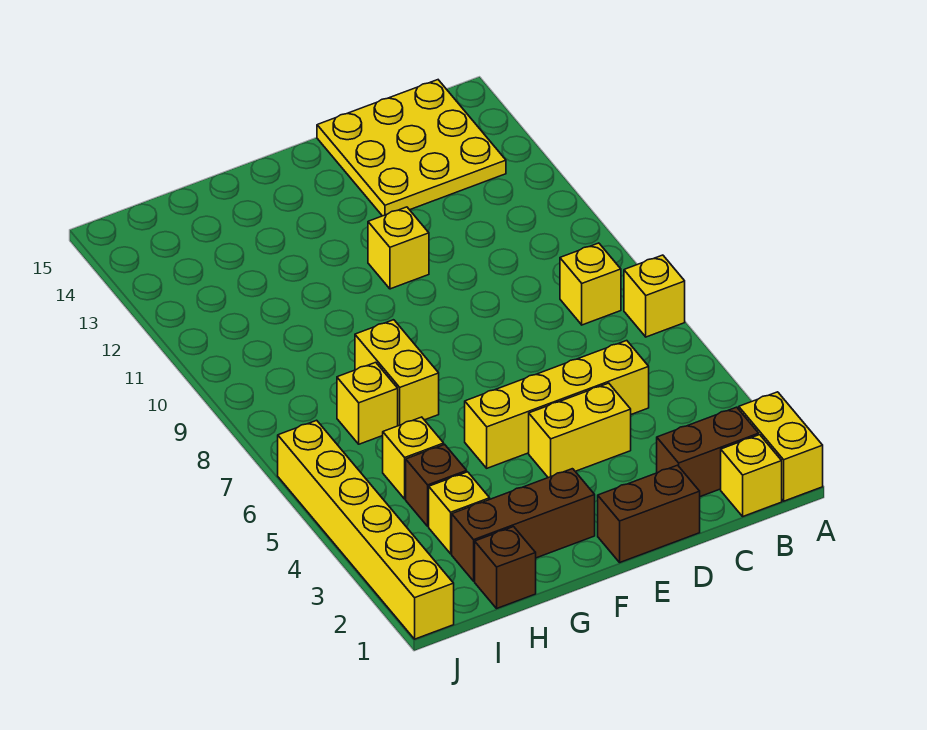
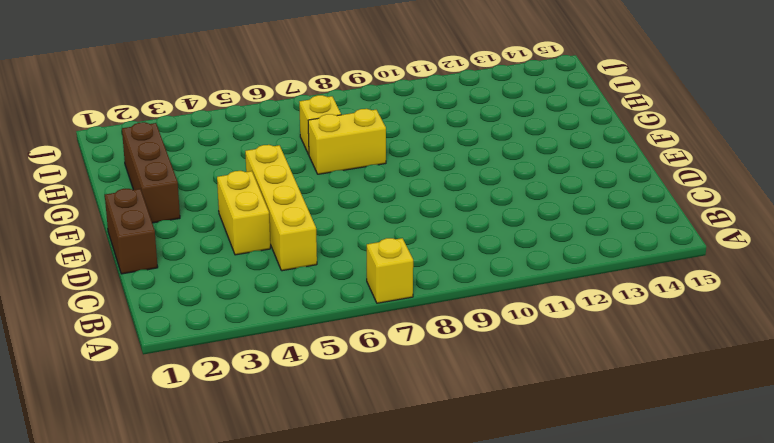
none -> yellow 1x2 brick [739,392,823,501]
none -> yellow 1x1 brick [721,435,782,516]
none -> brown 1x2 brick [657,407,759,497]

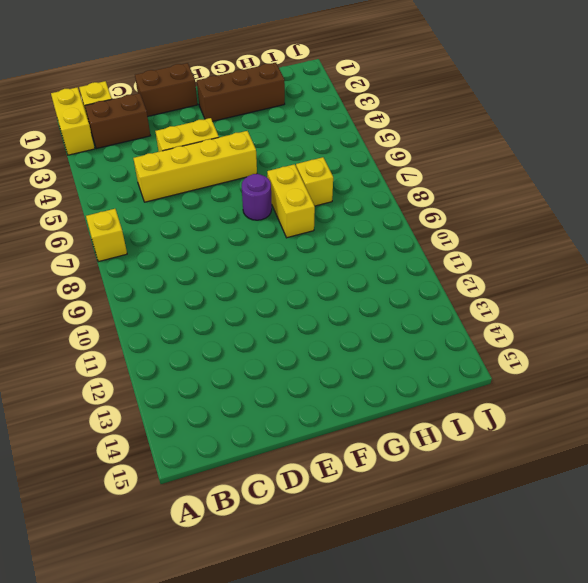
purple 1x1 round brick [242,174,272,220] -> none
none -> yellow 1x1 brick [560,243,621,325]
none -> yellow 3x3 plate [317,80,506,216]
none -> yellow 1x1 brick [368,207,429,289]

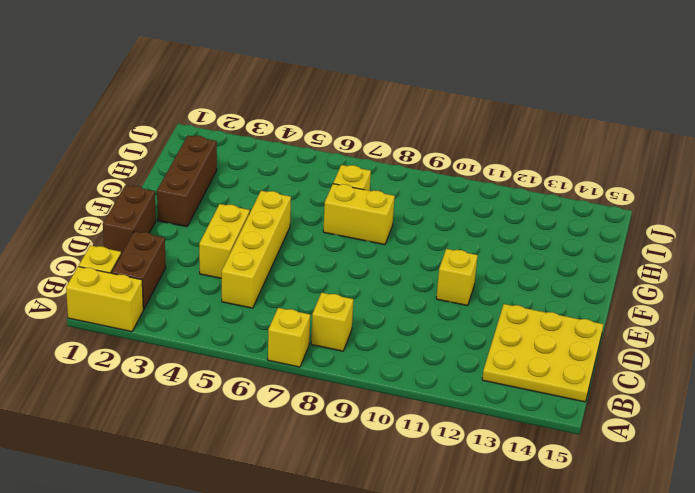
none -> brown 1x1 brick [475,527,536,608]
none -> yellow 1x1 brick [429,472,490,554]
none -> brown 1x1 brick [406,445,467,526]

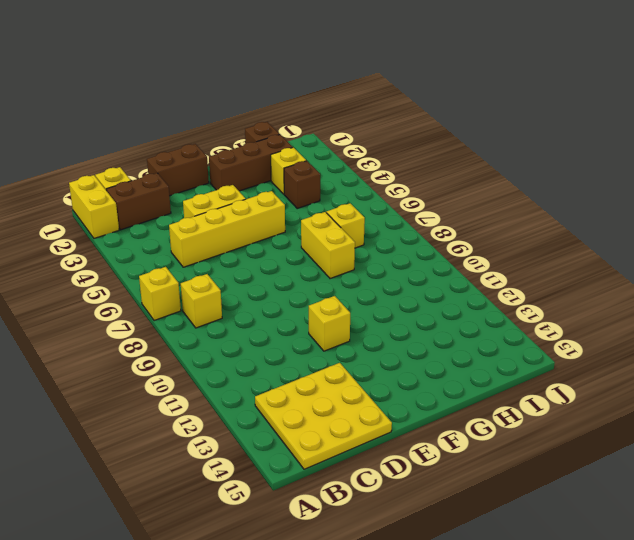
none -> yellow 1x1 brick [383,417,444,499]
none -> yellow 1x6 brick [278,420,454,639]

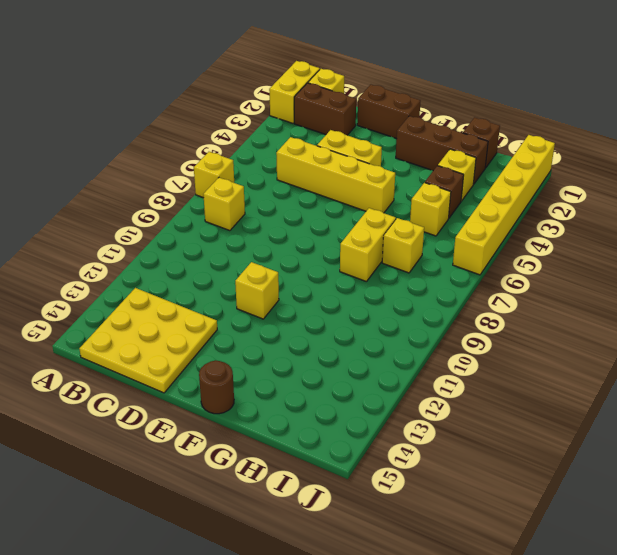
brown 1x1 round brick [199,360,234,414] -> none

